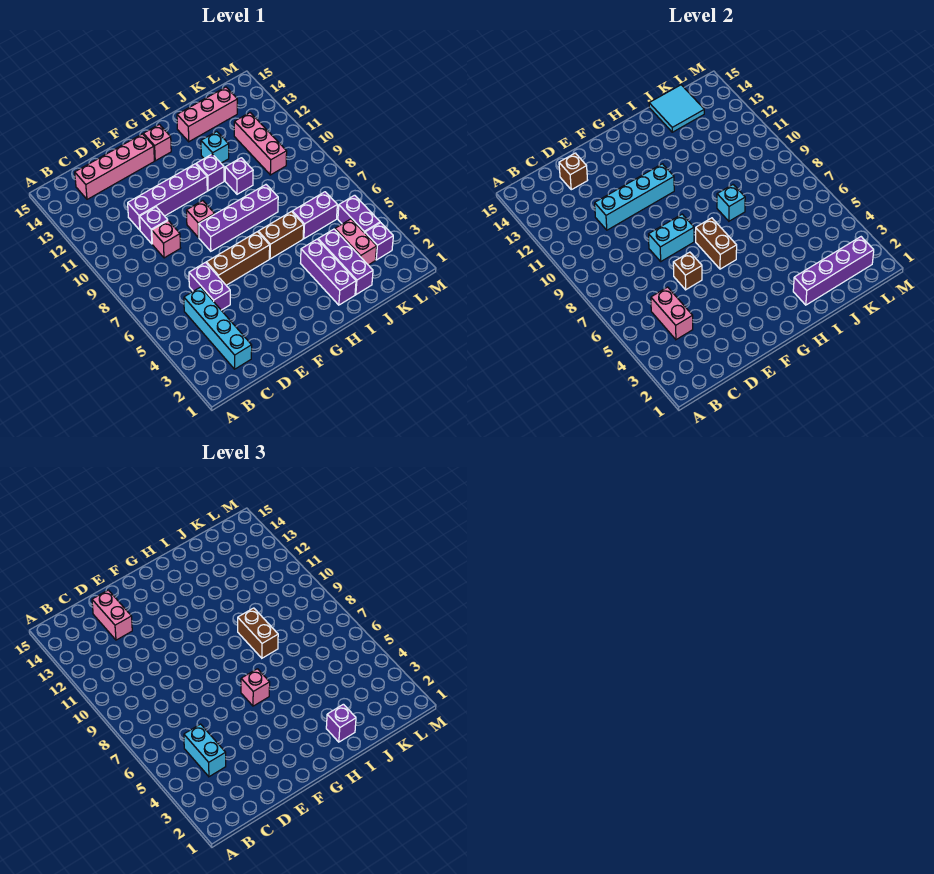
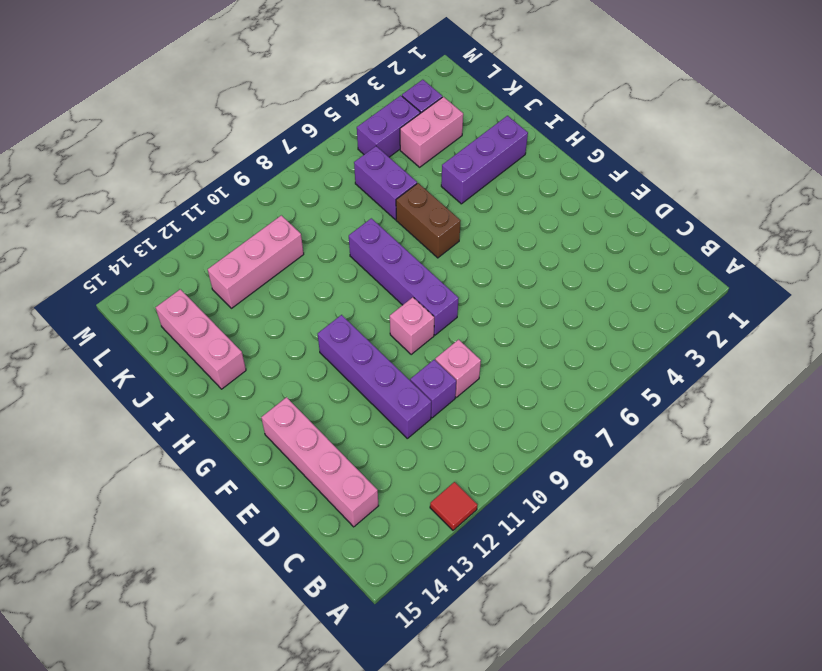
red 1x1 tile [430,482,478,530] -> none
none -> cyan 1x4 brick [184,287,252,369]
none -> purple 1x2 brick [189,263,230,310]
none -> brown 1x3 brick [206,232,270,285]
none -> pink 1x1 brick [143,124,171,161]

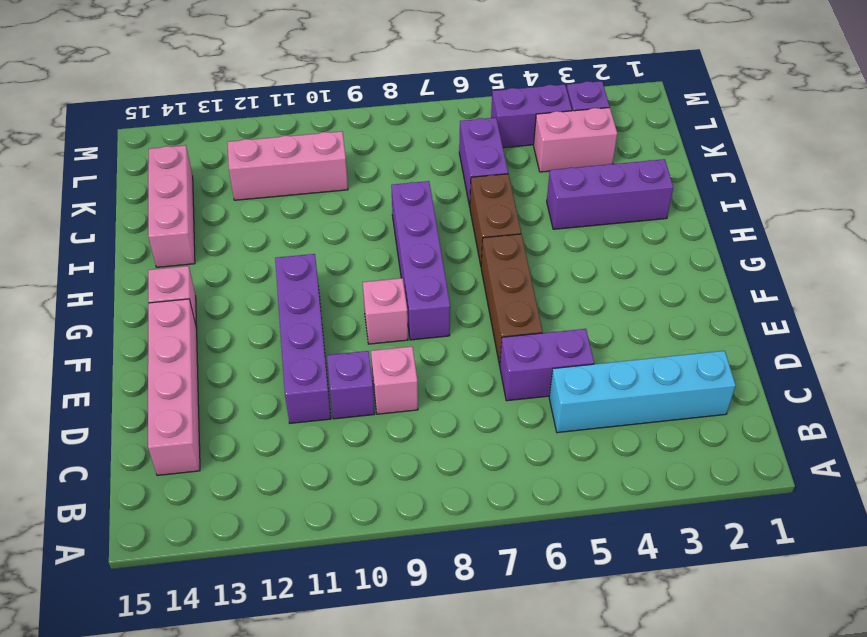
none -> purple 1x1 brick [196,154,224,191]
none -> purple 1x1 brick [225,158,253,194]
none -> cyan 1x1 brick [201,132,229,163]
none -> purple 1x3 brick [318,229,373,295]

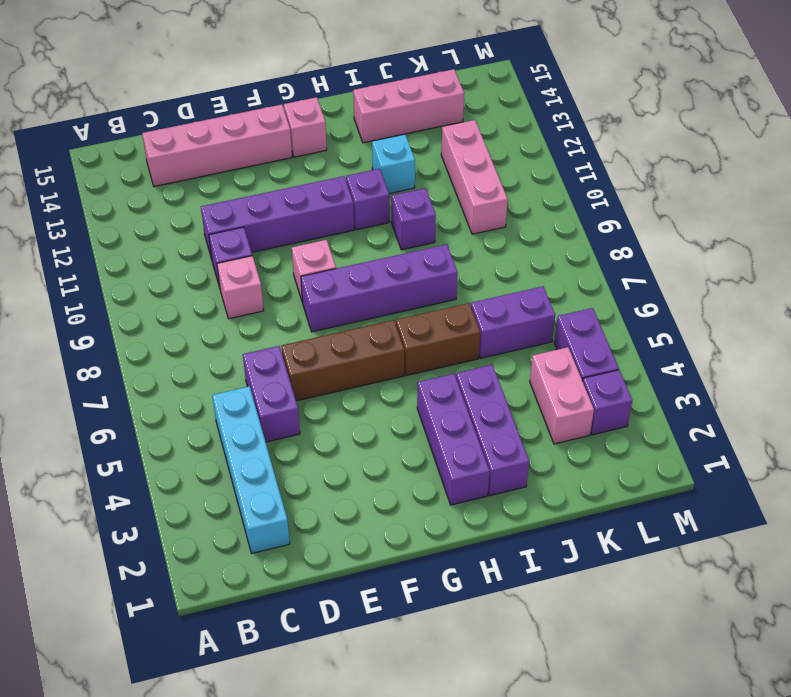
purple 1x3 brick [417,374,490,505] -> purple 1x3 brick moved to [318,229,373,295]
none -> pink 1x2 brick [651,287,693,340]
none -> cyan 1x4 brick [595,164,674,230]
none -> brown 1x1 brick [559,153,588,190]
none -> brown 1x1 brick [673,252,702,290]

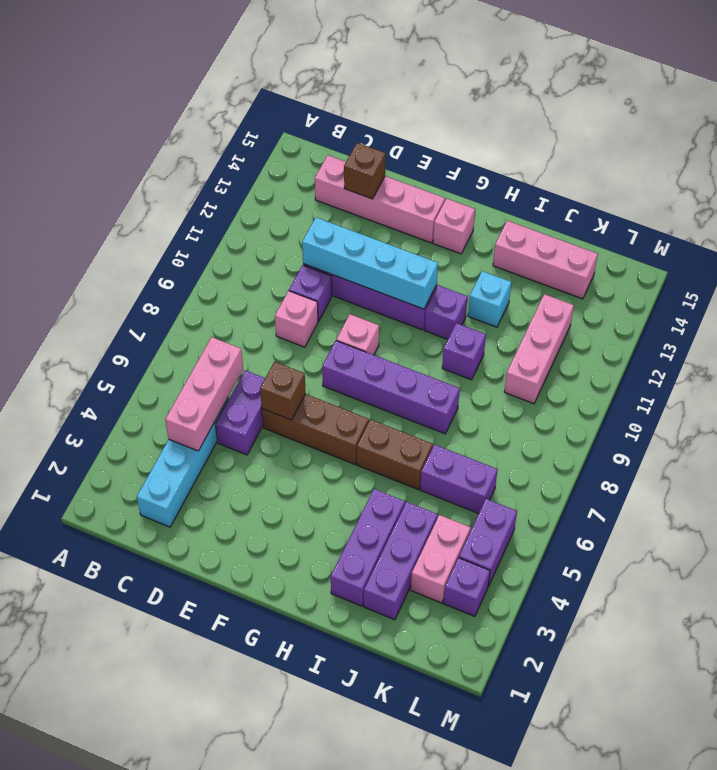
pink 1x3 brick [165,337,243,451] -> pink 1x2 brick [651,287,693,340]
none -> cyan 1x2 brick [649,214,694,261]
none -> brown 1x2 brick [696,218,737,269]
none -> purple 1x4 brick [793,237,874,305]
none -> cyan 1x1 brick [717,185,745,221]

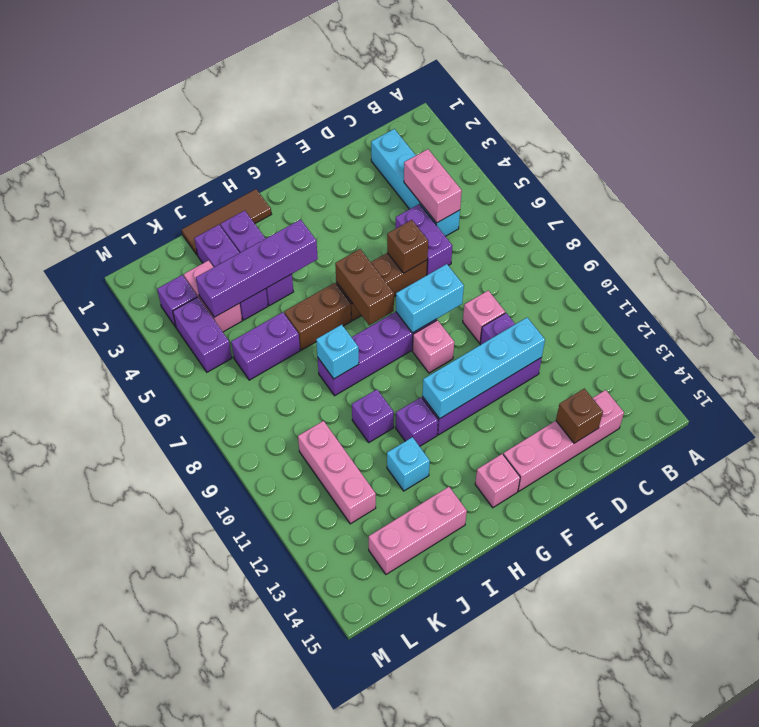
brown 1x3 tile [182,189,271,255] -> none
purple 1x4 brick [196,220,318,317] -> purple 1x4 brick moved to [793,237,874,305]
none -> cyan 2x2 tile [649,85,704,132]
none -> cyan 1x2 brick [184,724,226,777]
none -> pink 1x2 brick [92,590,132,640]
none -> pink 1x1 brick [241,669,270,706]

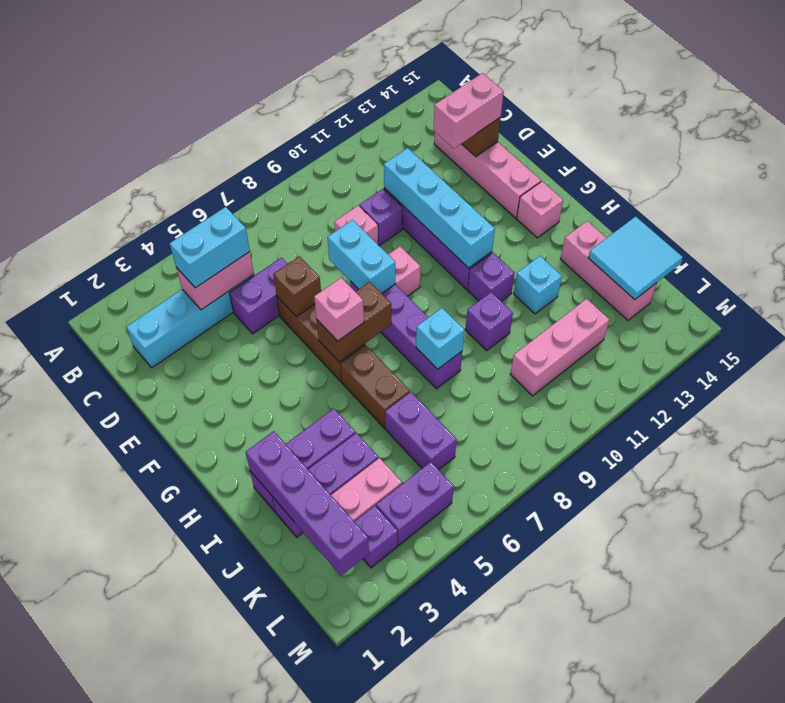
none -> purple 1x1 brick [326,704,356,742]
none -> brown 1x2 brick [238,608,278,658]

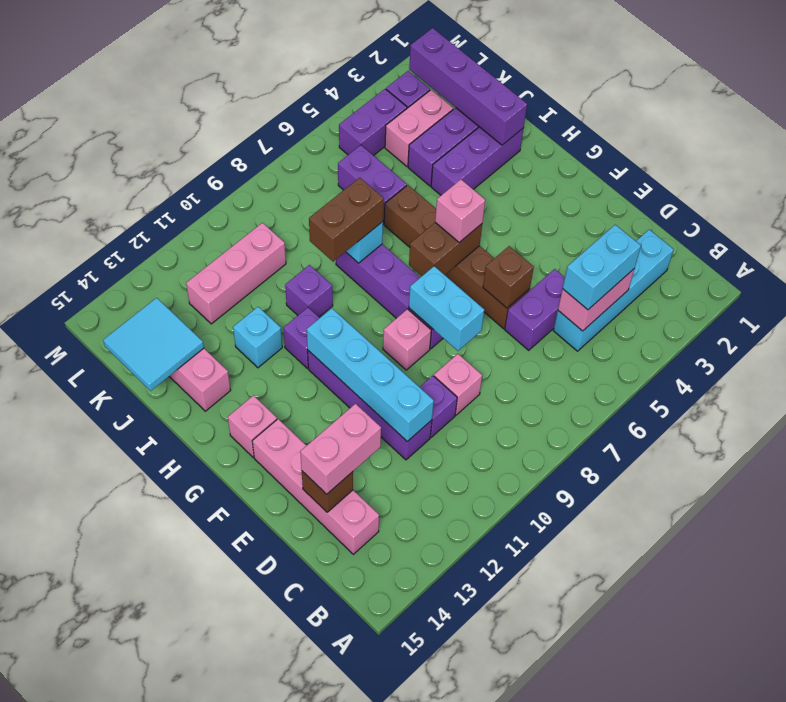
none -> purple 1x1 brick [326,704,356,742]

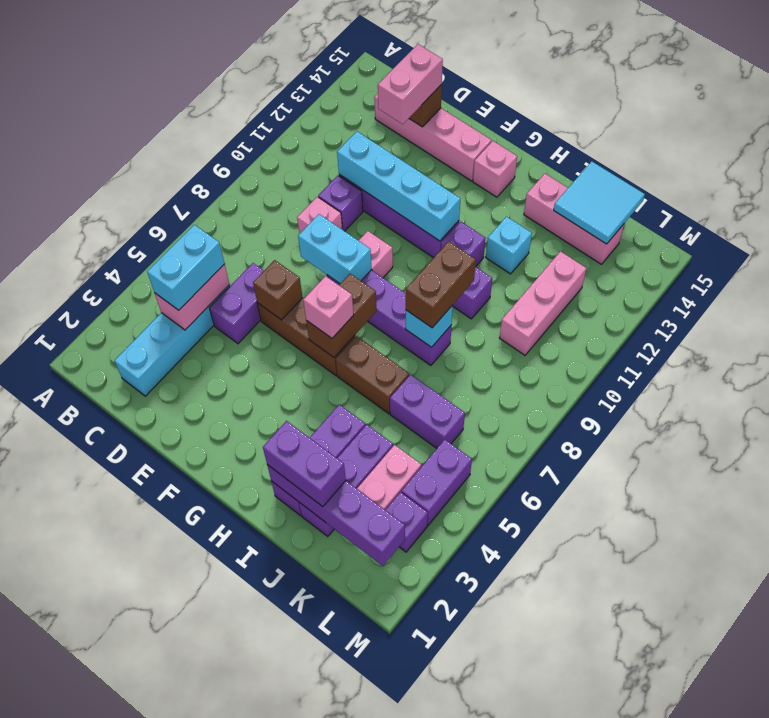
purple 1x2 brick [263,421,346,507] -> purple 1x1 brick [326,704,356,742]

